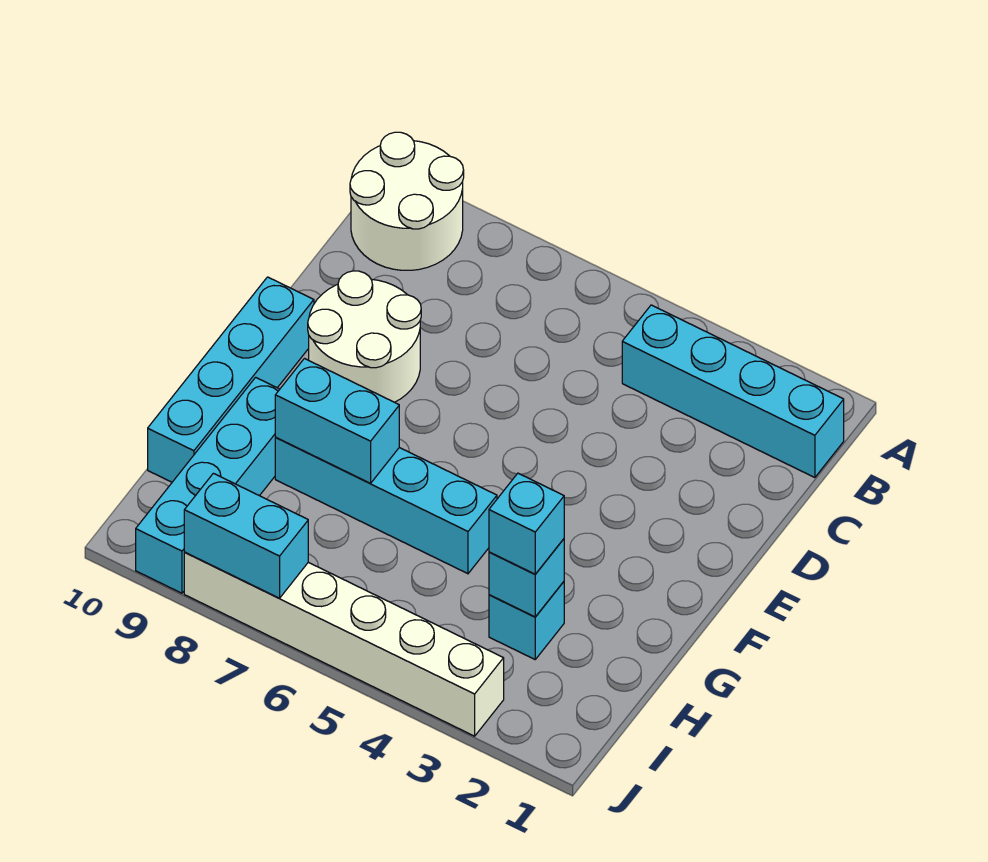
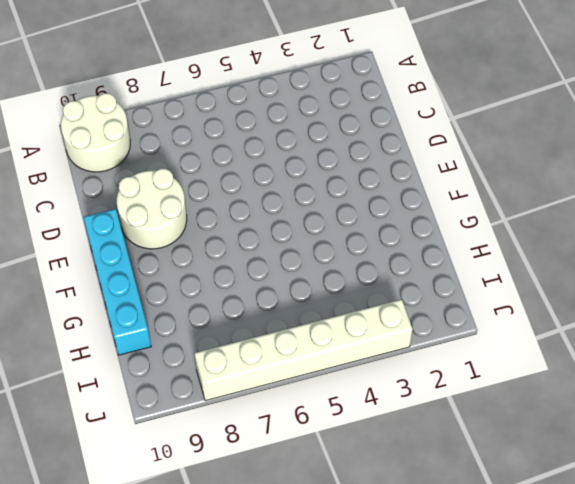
none -> cyan 1x4 brick [622,305,844,478]
none -> cyan 1x4 brick [275,438,497,574]
none -> cyan 1x4 brick [136,377,280,593]

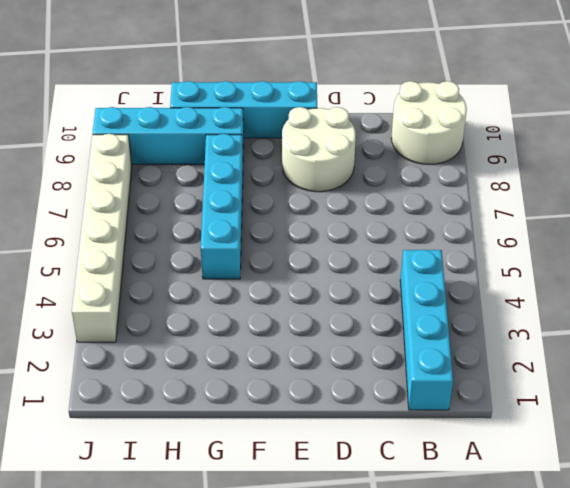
none -> cyan 1x1 brick [489,582,564,659]
none -> cyan 1x2 brick [275,359,399,483]
none -> cyan 1x1 brick [489,539,564,617]

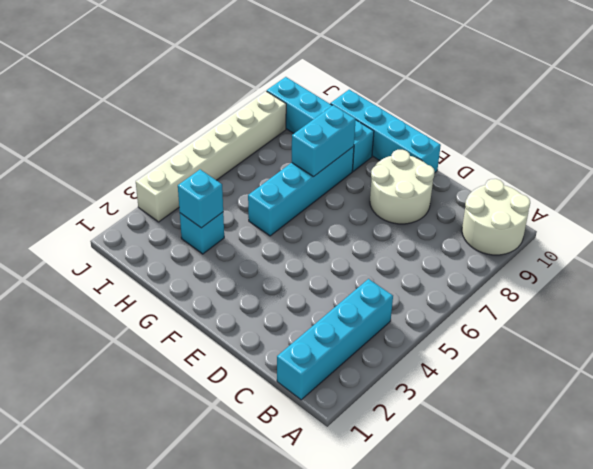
none -> cyan 1x2 brick [184,473,308,598]
none -> cyan 1x1 brick [489,473,564,574]

